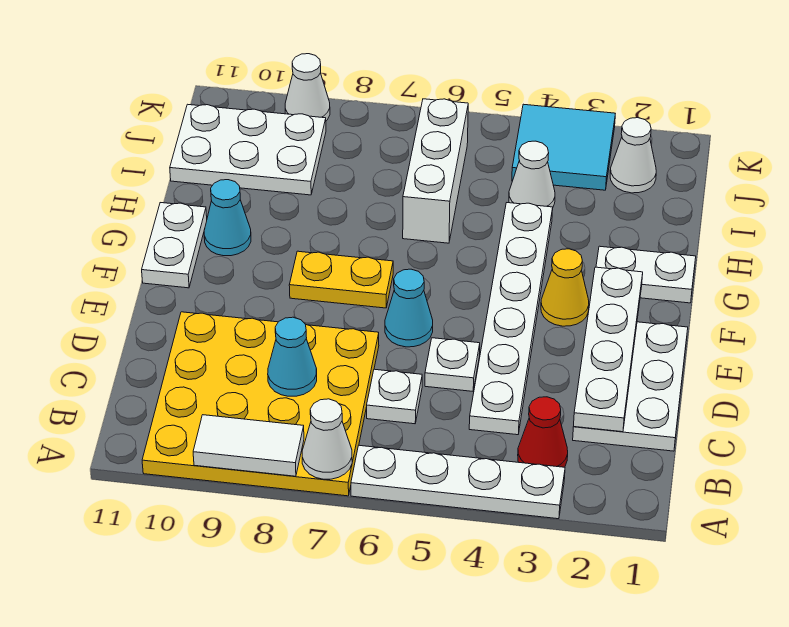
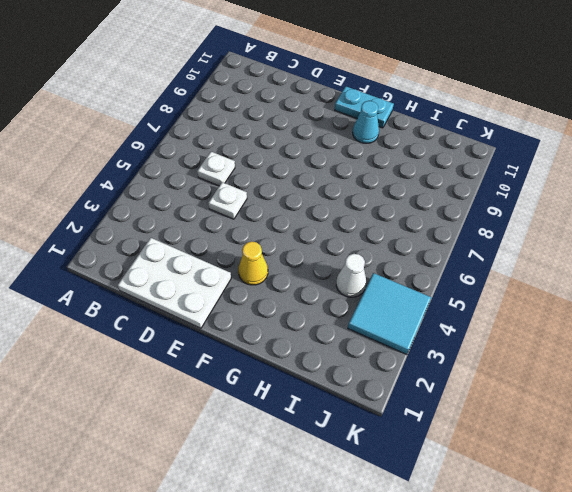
cyan 1x2 plate [335,86,394,128] -> white 1x2 plate [142,203,207,288]
none -> white 1x4 plate [351,445,565,519]
none -> yellow 4x4 plate [142,312,379,496]
none -> red 1x1 cone [518,397,568,467]

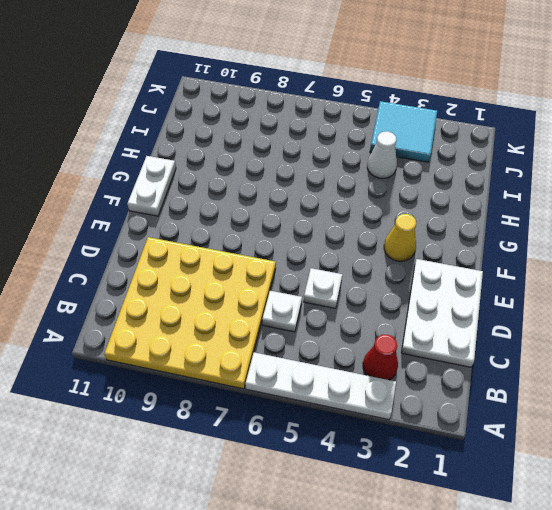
none -> white 1x6 plate [469,203,553,435]
none -> cyan 1x1 cone [385,269,433,347]
none -> yellow 1x2 plate [289,251,393,308]

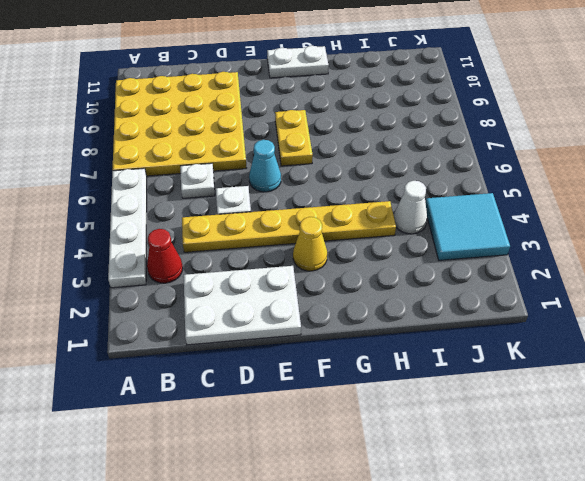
yellow 1x6 plate [182,201,396,252] -> white 1x6 plate [469,203,553,435]
none -> white 1x2 plate [596,246,696,303]
none -> cyan 1x1 cone [204,180,251,256]
none -> white 1x3 brick [403,99,468,243]

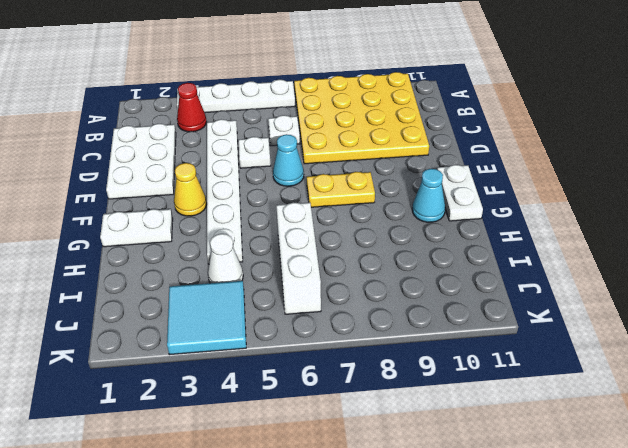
none -> white 2x3 plate [170,104,326,195]
none -> white 1x1 cone [610,118,656,193]
none -> white 1x1 cone [285,54,330,121]

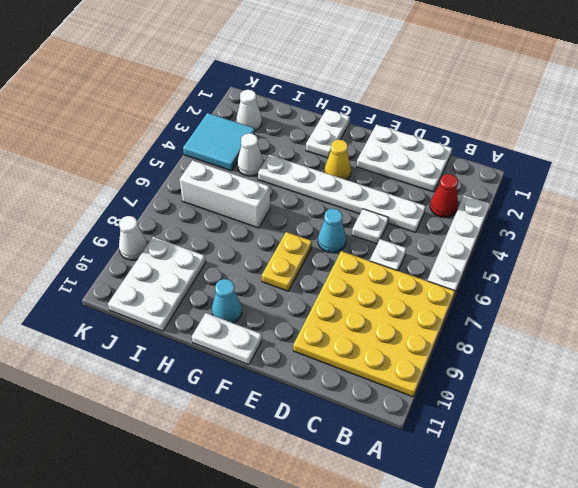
none -> white 1x1 cone [302,399,352,479]
none -> white 1x2 tile [193,415,304,476]
none -> white 1x4 plate [574,267,643,432]

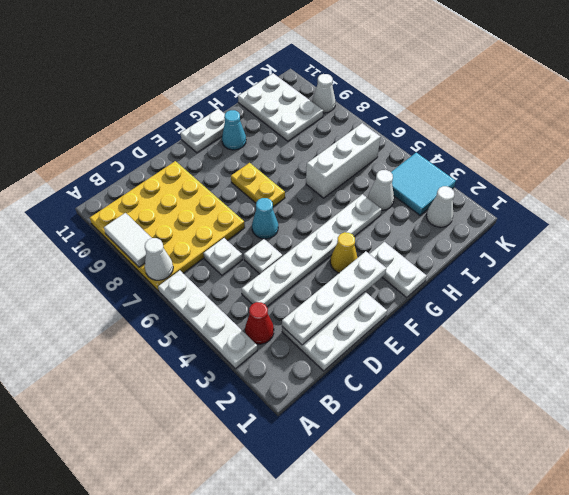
none -> cyan 1x1 cone [268,317,317,396]

